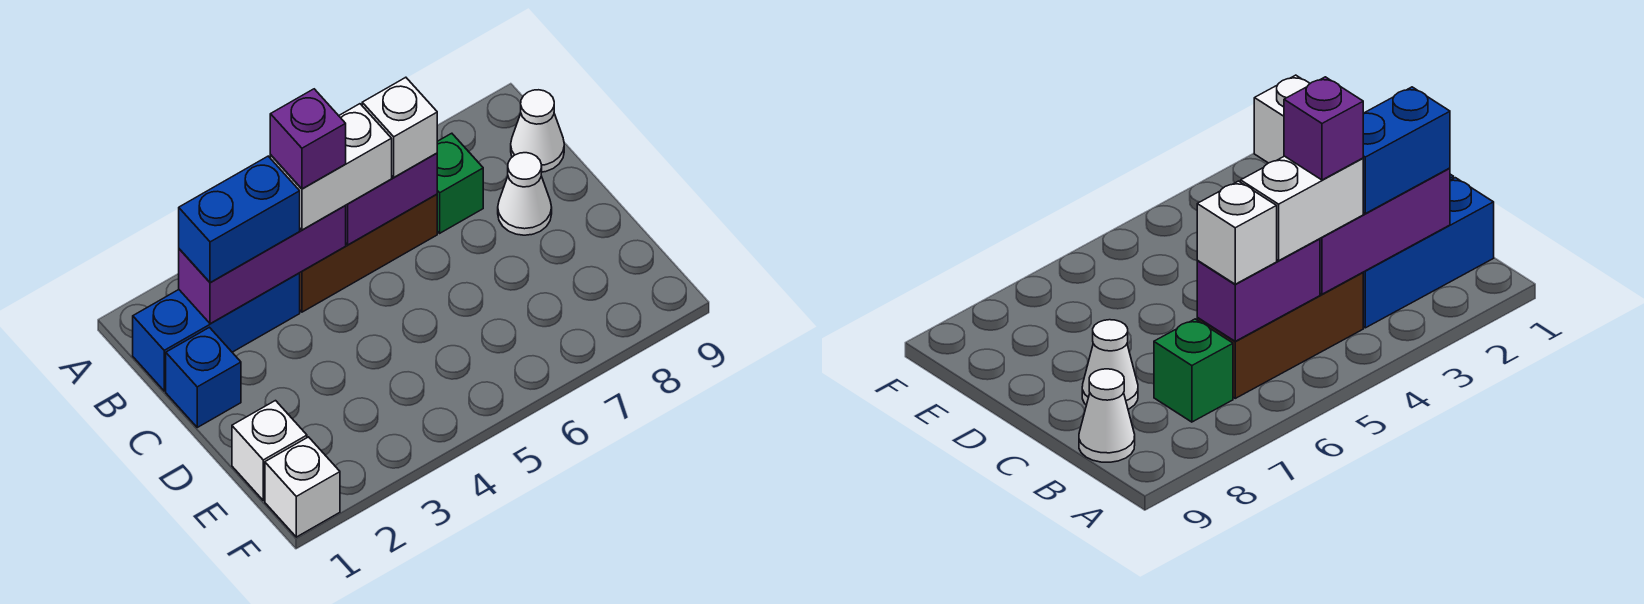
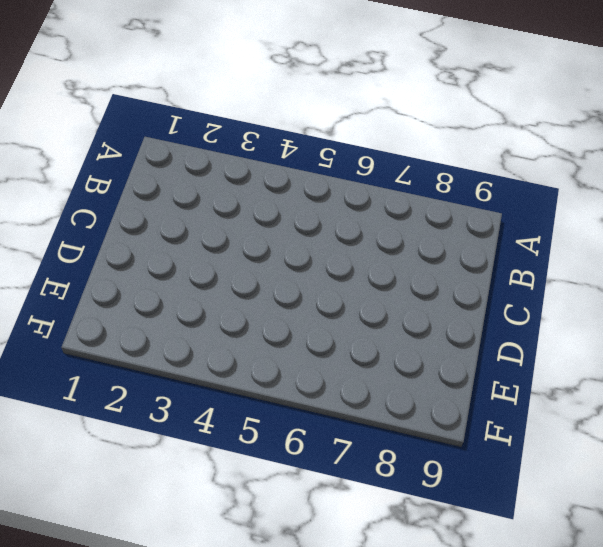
none -> blue 1x3 brick [133,273,300,391]
none -> brown 1x3 brick [300,194,437,312]
none -> green 1x1 brick [437,133,483,233]

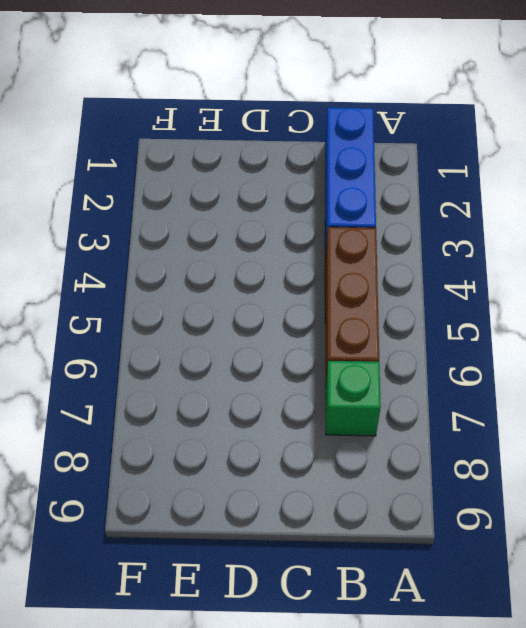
none -> white 1x1 cone [511,90,564,172]
none -> blue 1x1 brick [166,327,241,427]
none -> white 1x1 cone [498,153,552,235]

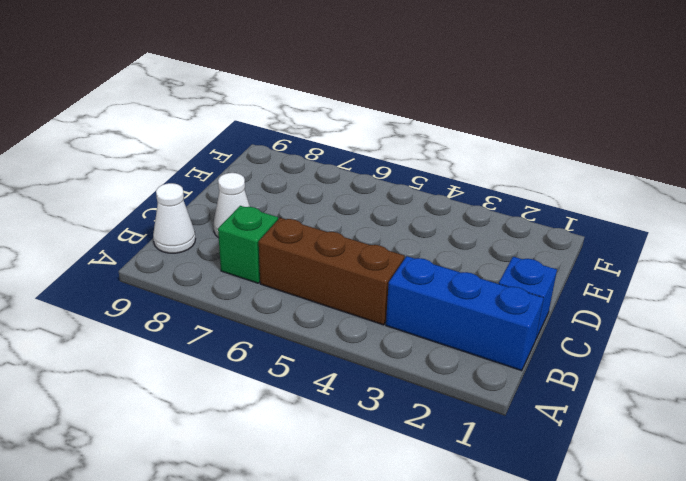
none -> white 1x1 brick [232,401,307,500]
none -> white 1x1 brick [265,437,340,537]
none -> purple 1x3 brick [179,205,346,324]

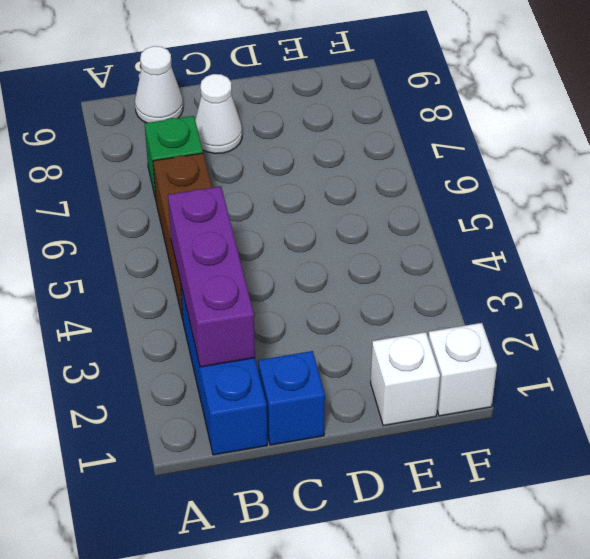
none -> purple 1x2 brick [346,153,437,245]
none -> blue 1x2 brick [179,156,300,283]
none -> white 1x2 brick [270,104,392,230]

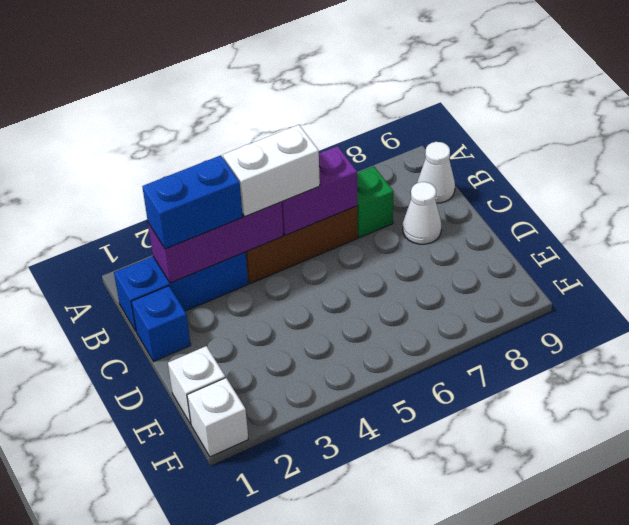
none -> white 1x1 brick [362,77,437,177]
none -> purple 1x1 brick [270,89,346,189]

